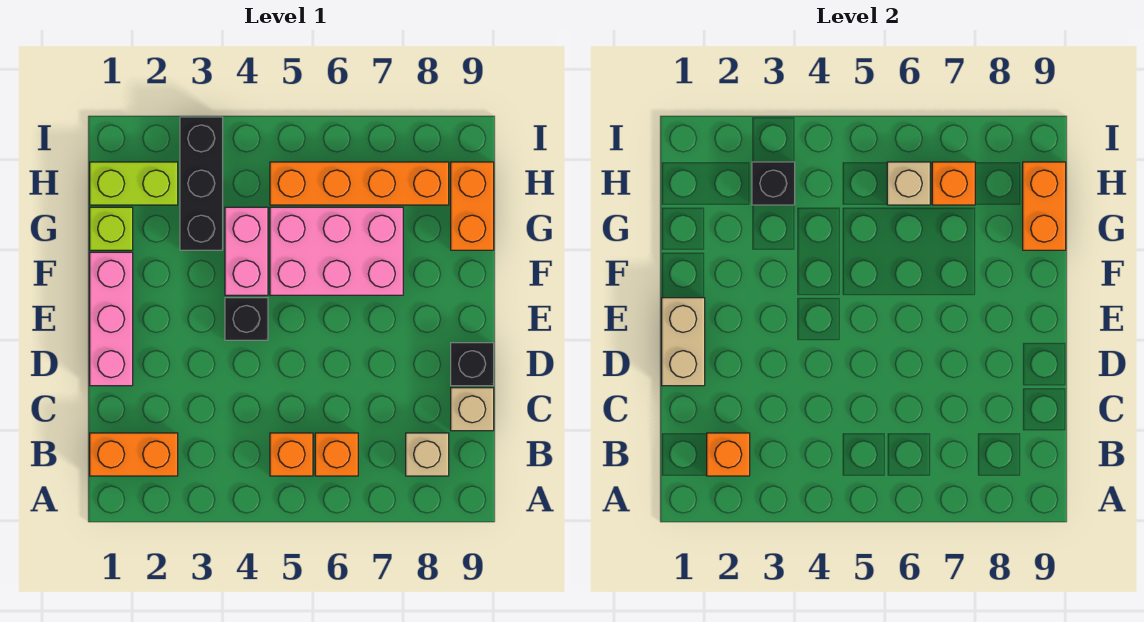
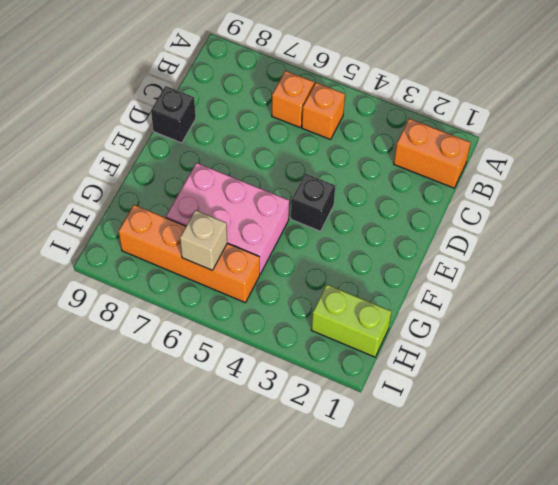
none -> tan 1x1 brick [406,433,449,476]
none -> tan 1x1 brick [451,388,494,431]
none -> pink 1x3 brick [90,252,133,386]

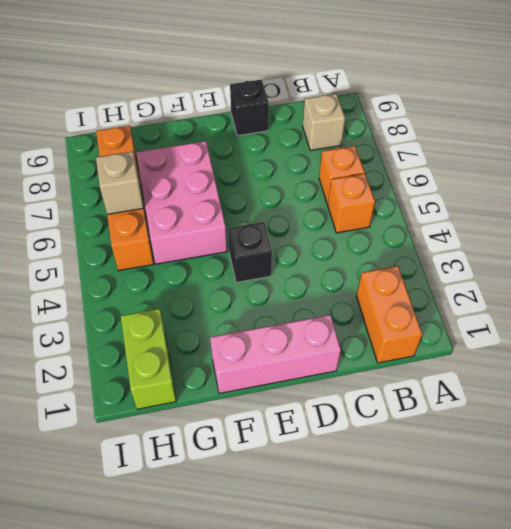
none -> tan 1x1 brick [451,388,494,431]
none -> pink 1x2 brick [225,207,268,295]
none -> lime 1x1 brick [90,207,133,250]

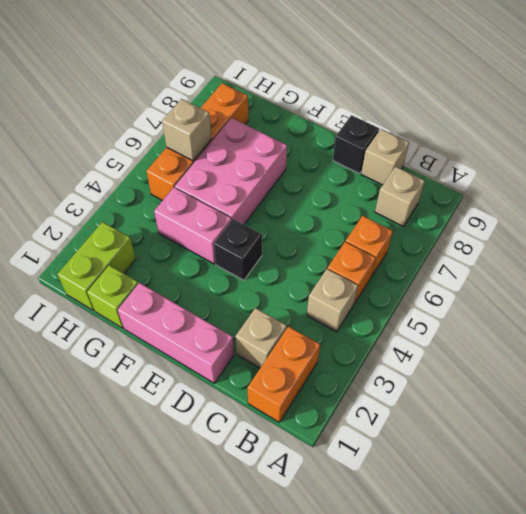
tan 1x1 brick [307,269,358,332] -> none
tan 1x1 brick [235,308,287,368] -> none
none -> black 1x3 brick [180,117,223,250]
none -> orange 1x2 brick [451,162,494,250]
none -> orange 1x1 brick [707,433,750,476]

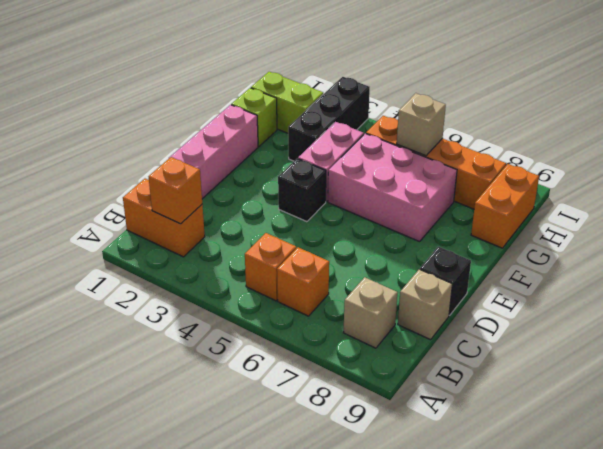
none -> tan 1x2 brick [662,298,705,386]
none -> orange 1x2 brick [1023,162,1066,250]
none -> black 1x1 brick [752,162,795,205]

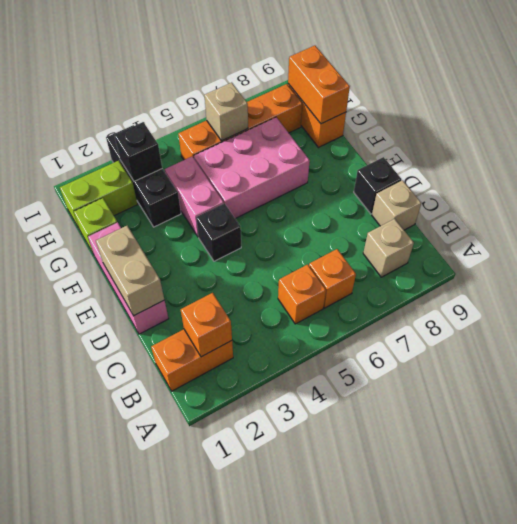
none -> orange 1x1 brick [932,162,975,205]

